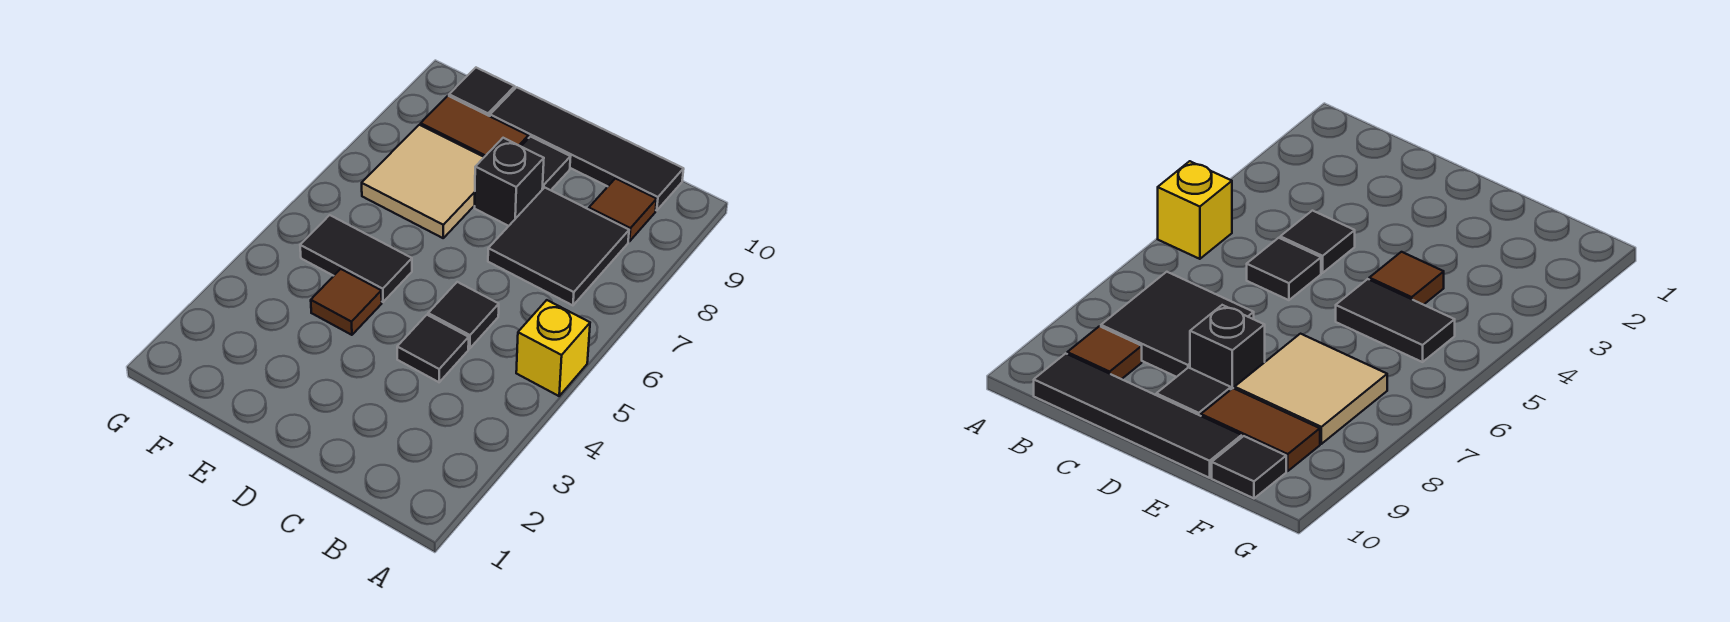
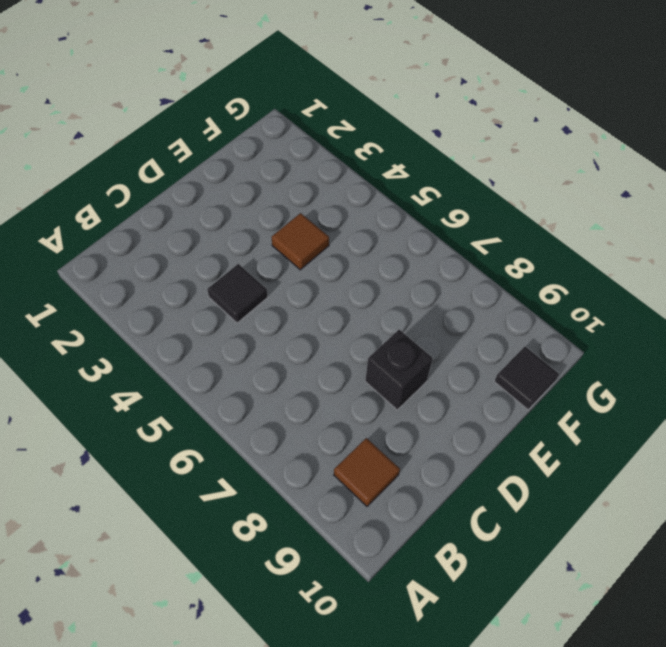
none -> yellow 1x1 brick [516,300,590,396]
none -> black 2x2 tile [488,188,629,305]
none -> black 1x4 tile [490,87,684,210]

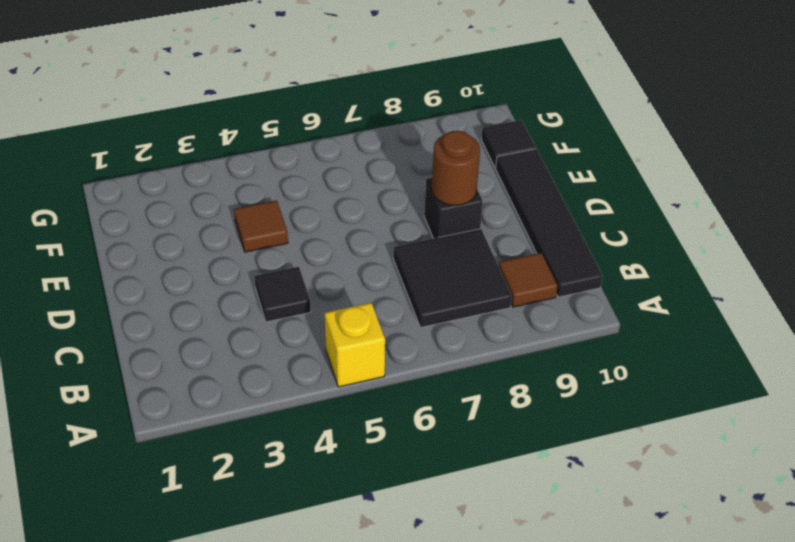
brown 1x1 round brick [432,131,480,205] -> none
none -> black 1x1 tile [428,282,499,348]
none -> black 1x1 tile [521,137,571,190]
none -> black 1x2 tile [300,215,412,302]

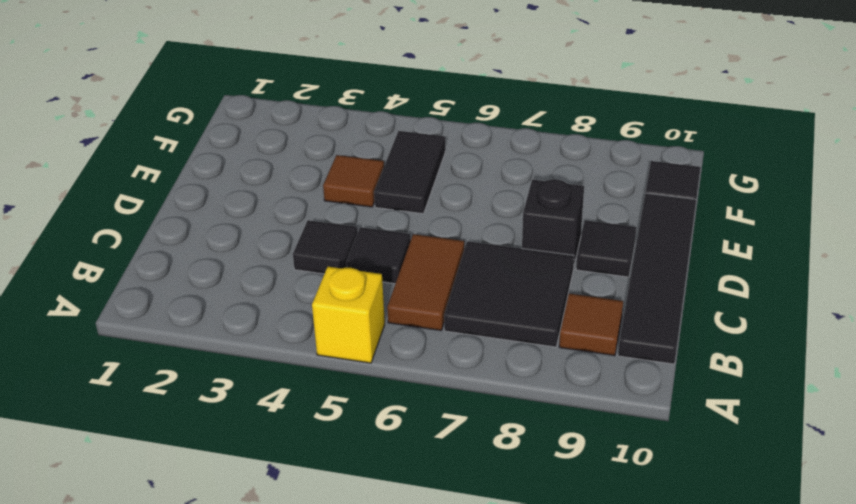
brown 1x2 tile [387,234,464,330] -> brown 1x2 tile moved to [421,96,528,157]
none -> tan 2x2 tile [362,125,484,238]

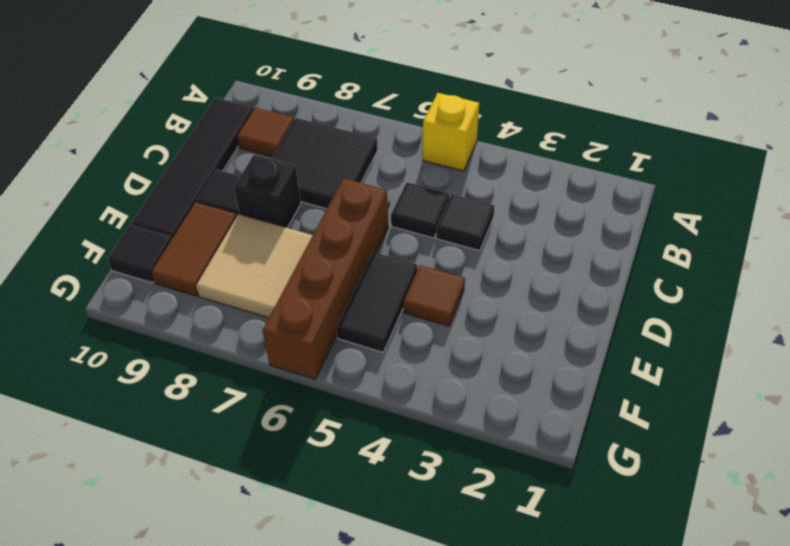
brown 1x4 brick [262,178,388,379] -> none

